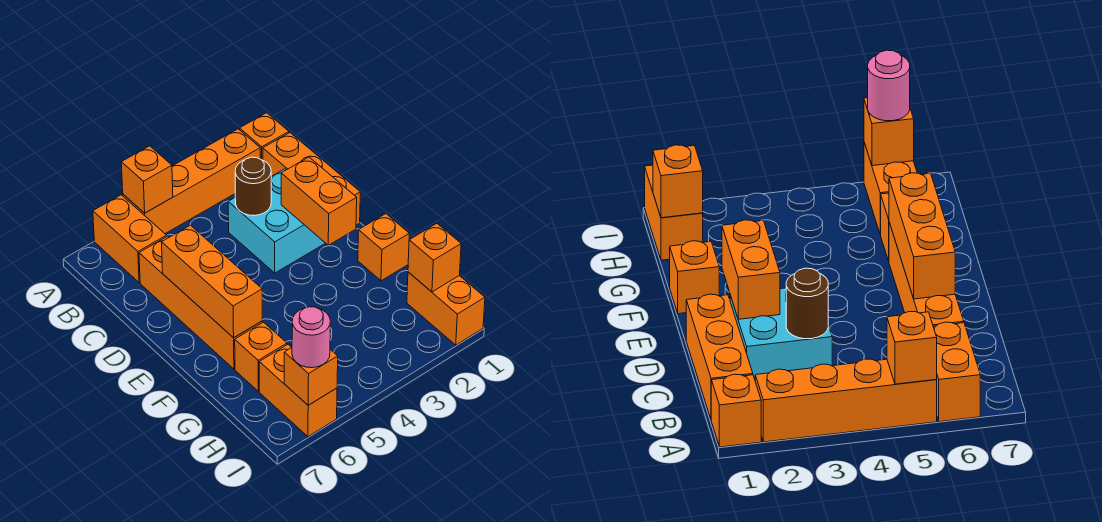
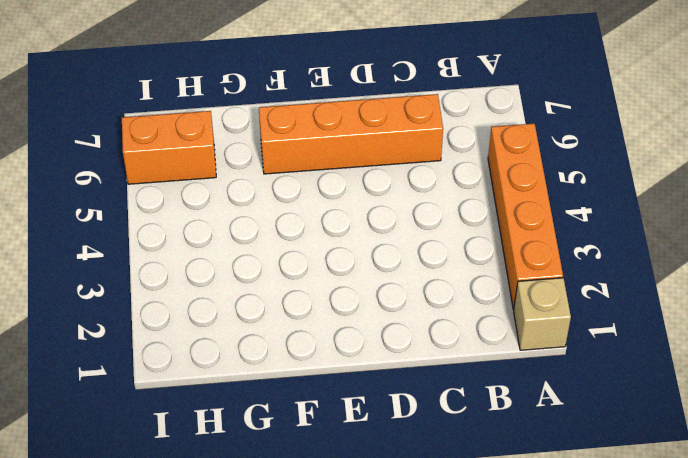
tan 1x1 brick [514,278,571,350] -> orange 1x1 brick [240,113,289,160]
none -> orange 1x2 brick [93,195,167,283]
none -> orange 1x3 brick [263,133,360,225]
none -> cyan 2x2 brick [228,169,325,273]

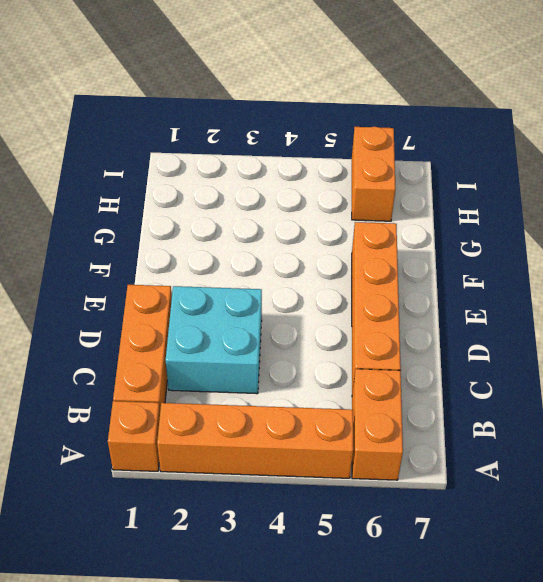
none -> orange 1x1 brick [358,214,409,281]
none -> orange 1x1 brick [235,322,287,391]
none -> orange 1x2 brick [407,272,485,345]

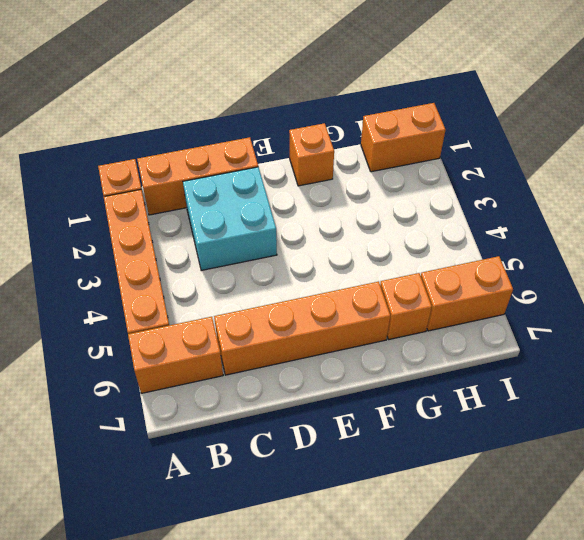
none -> orange 1x1 brick [121,146,173,213]
none -> brown 1x1 round brick [235,157,271,216]
none -> orange 1x2 brick [281,157,357,245]

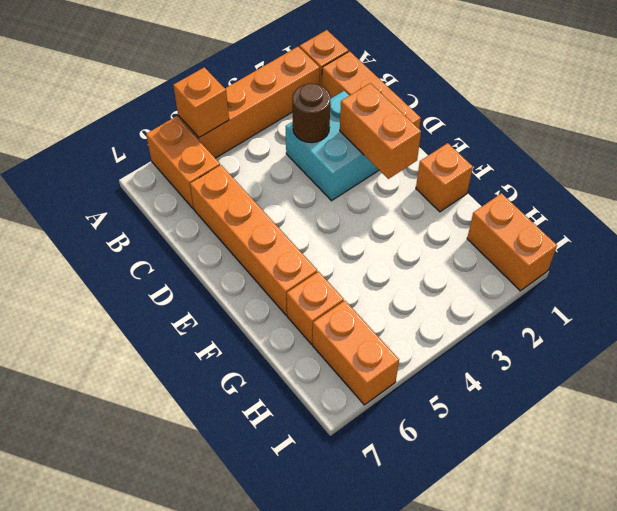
none -> orange 1x3 brick [162,225,262,338]
none -> orange 1x1 brick [408,224,461,292]
none -> orange 1x1 brick [284,348,338,405]

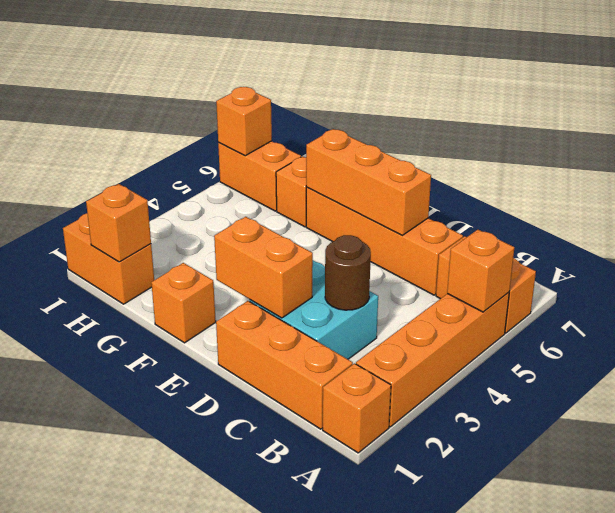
none -> pink 1x1 round brick [292,307,330,368]

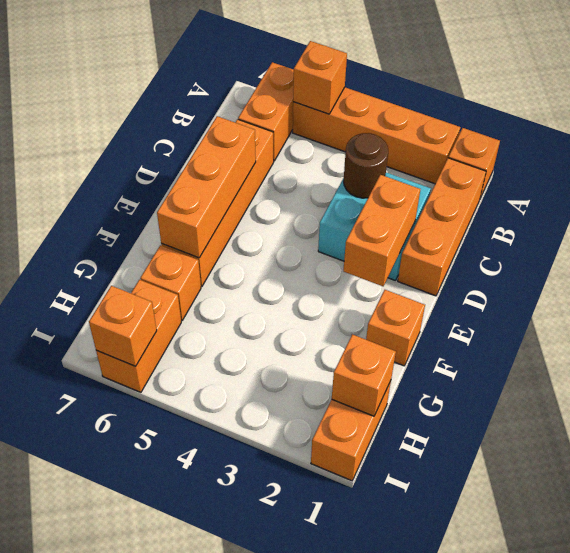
none -> pink 1x1 round brick [292,307,330,368]

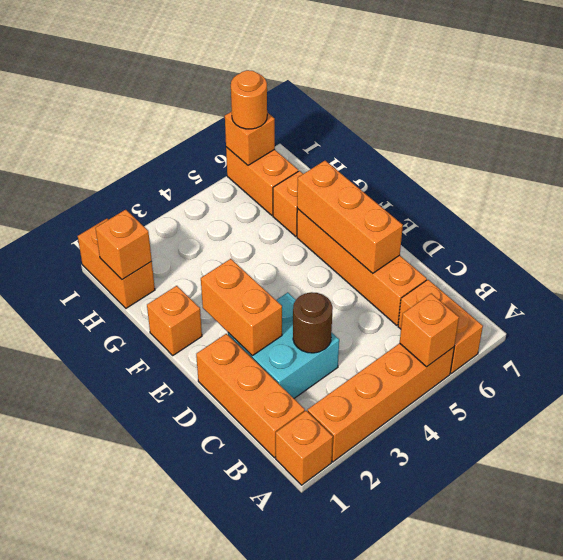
orange 1x1 round brick [231,70,267,129] -> pink 1x1 round brick [292,307,330,368]

